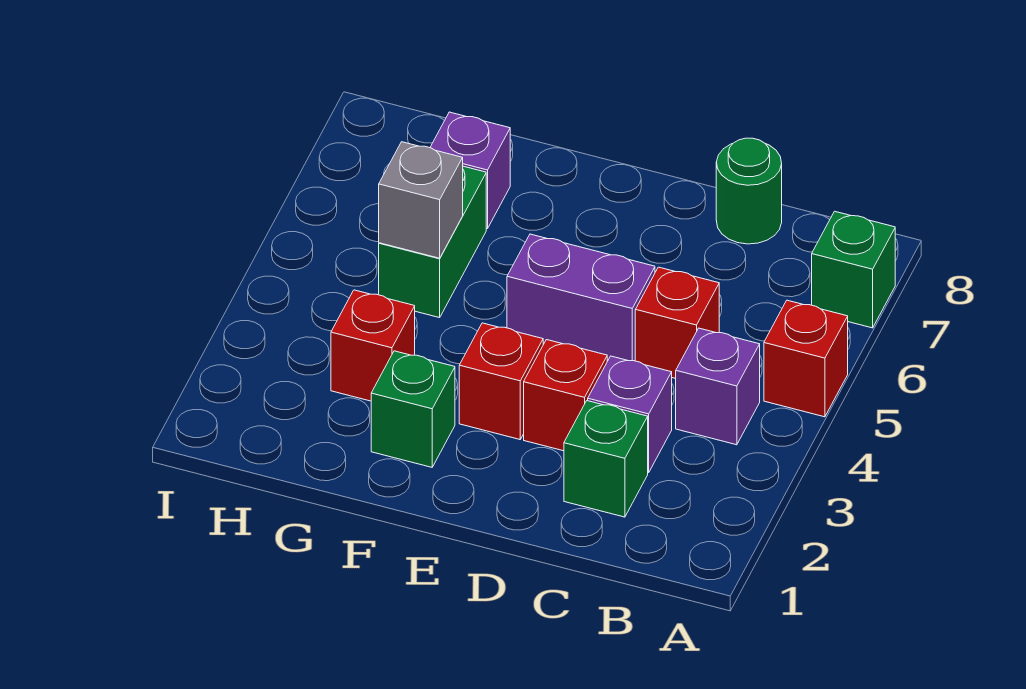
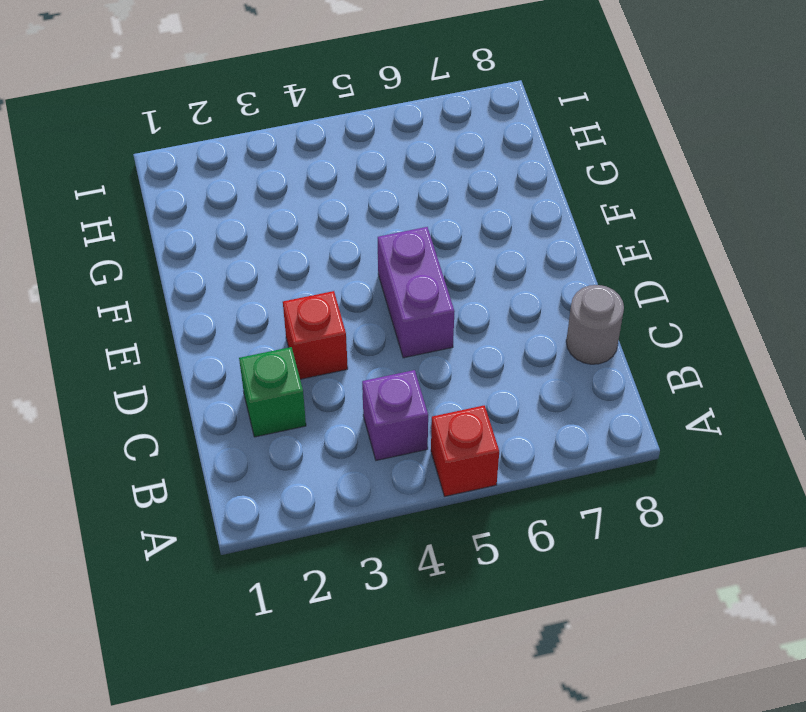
grey 1x1 round brick [566,285,624,364] -> green 1x1 round brick [716,138,782,244]
none -> green 1x1 brick [812,211,895,328]
none -> purple 1x1 brick [588,356,672,473]
none -> red 1x1 brick [635,267,719,378]

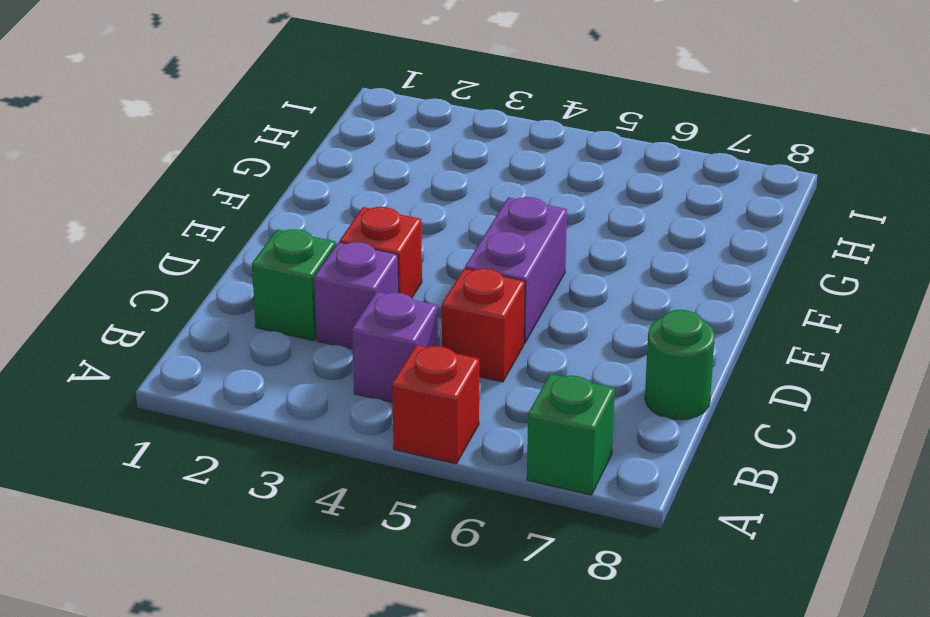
none -> red 1x1 brick [459,323,543,439]
none -> green 1x1 brick [371,351,455,467]
none -> red 1x1 brick [331,290,415,401]

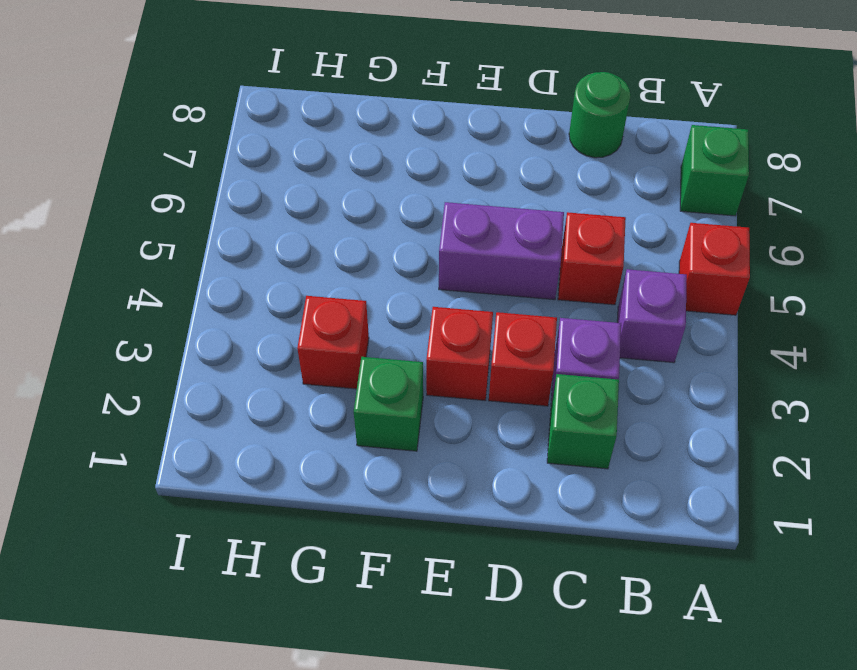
none -> green 1x2 brick [379,166,486,318]
none -> purple 1x1 brick [430,112,510,229]
none -> grey 1x1 brick [379,142,463,258]

